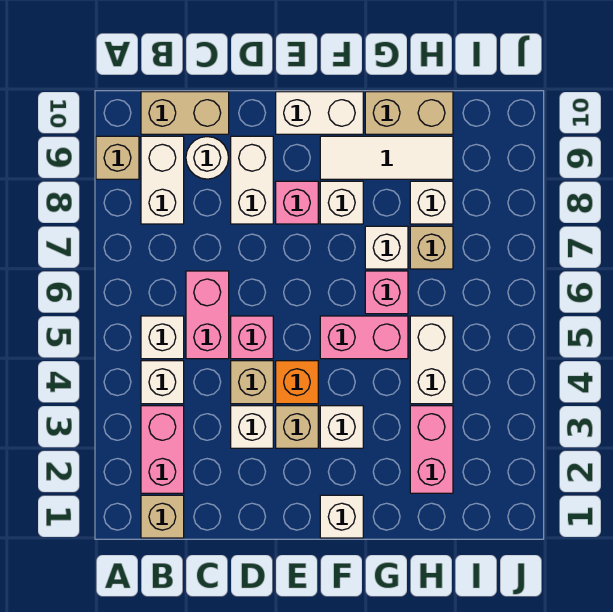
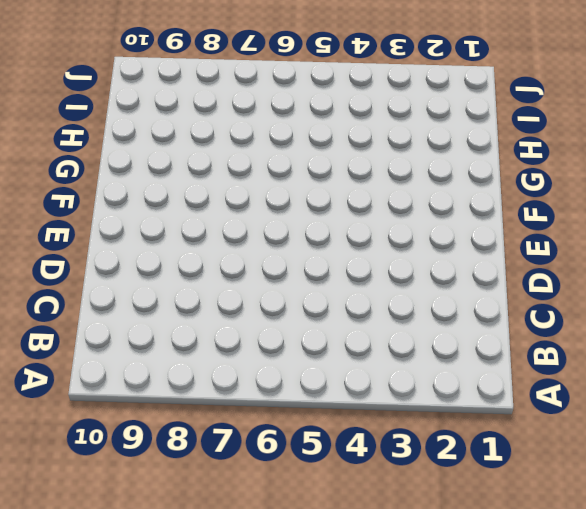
none -> tan 1x1 brick [96,136,139,179]
none -> tan 1x1 brick [141,495,184,538]
none -> pink 1x2 brick [141,406,184,493]

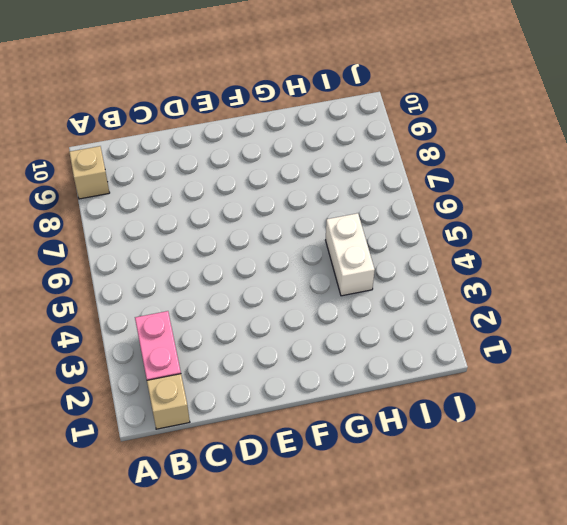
none -> white 1x1 brick [141,361,184,404]
none -> white 1x1 brick [141,316,184,359]
none -> white 1x2 brick [141,136,184,224]

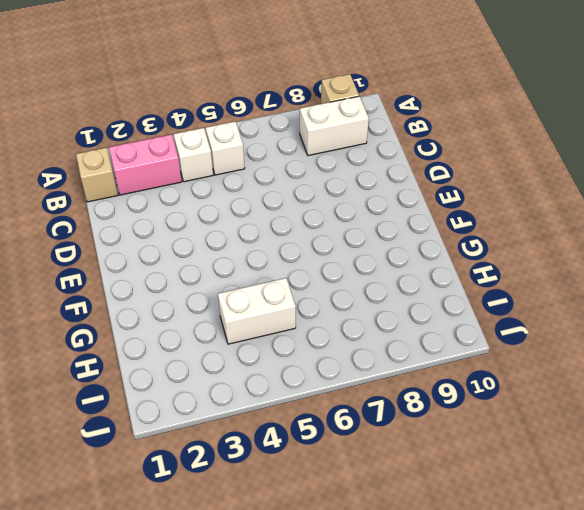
none -> tan 1x2 brick [141,92,229,134]
none -> pink 1x2 brick [186,271,229,359]
none -> white 1x1 round brick [186,137,229,179]

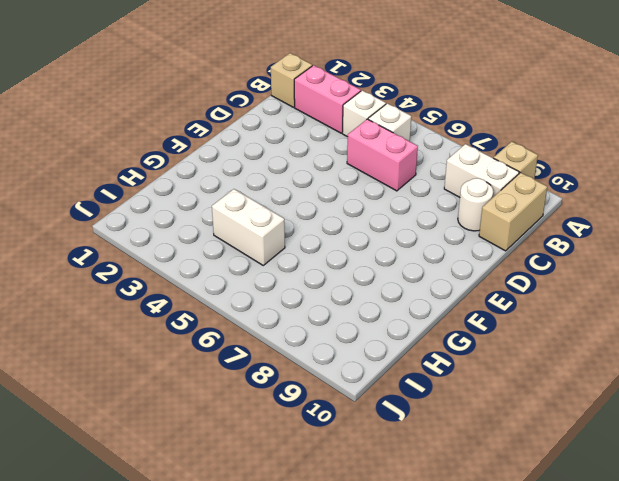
none -> white 1x1 brick [231,406,273,448]
none -> tan 1x1 brick [231,361,273,404]
none -> pink 1x1 brick [231,316,273,359]

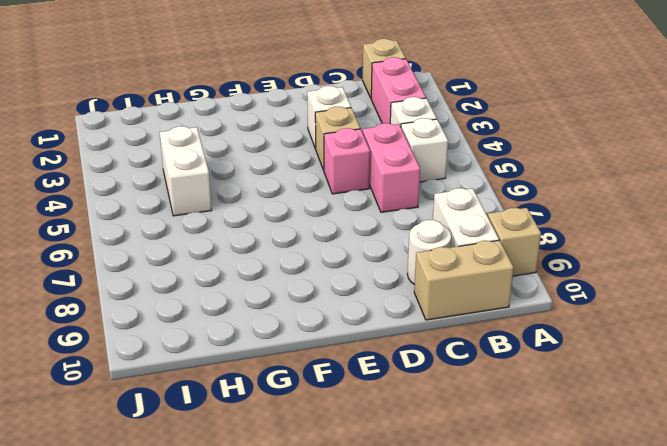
none -> white 1x2 brick [231,136,273,224]
none -> tan 1x1 brick [276,406,318,448]
none -> orange 1x1 brick [276,361,318,404]

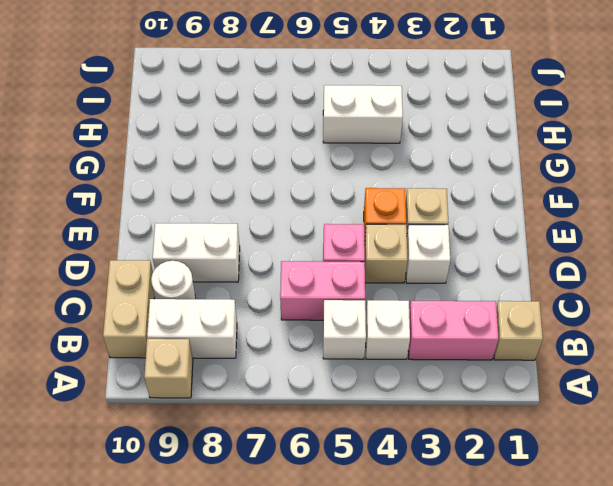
none -> pink 1x1 brick [276,181,318,224]
none -> white 1x2 brick [276,92,363,134]
none -> white 1x1 brick [320,495,363,538]

